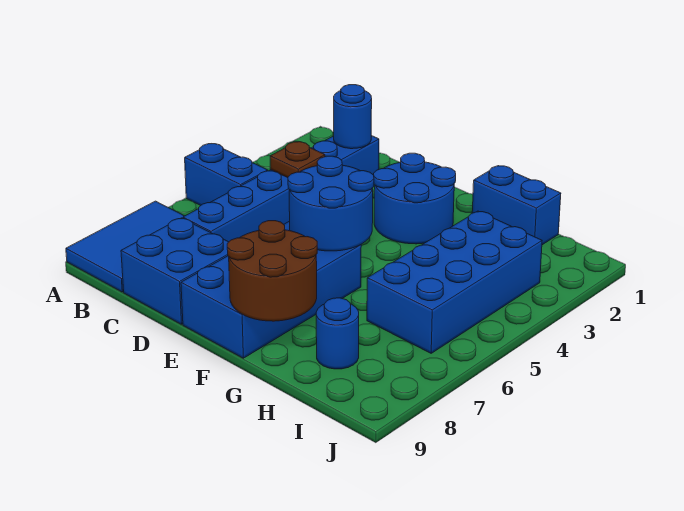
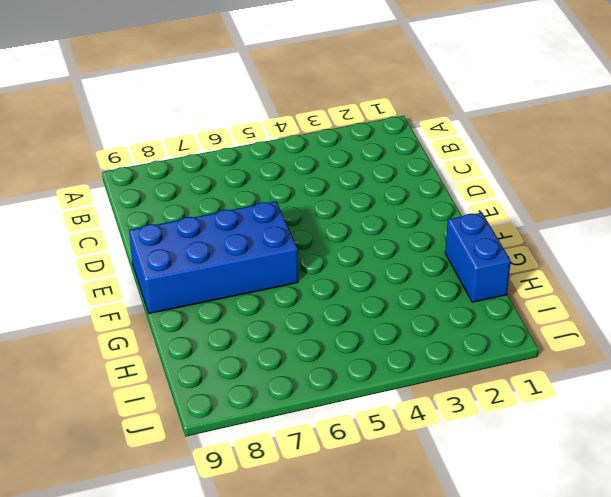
none -> blue 1x2 brick [185,144,268,206]
none -> blue 2x3 tile [66,201,184,292]
none -> blue 1x6 brick [183,136,379,242]

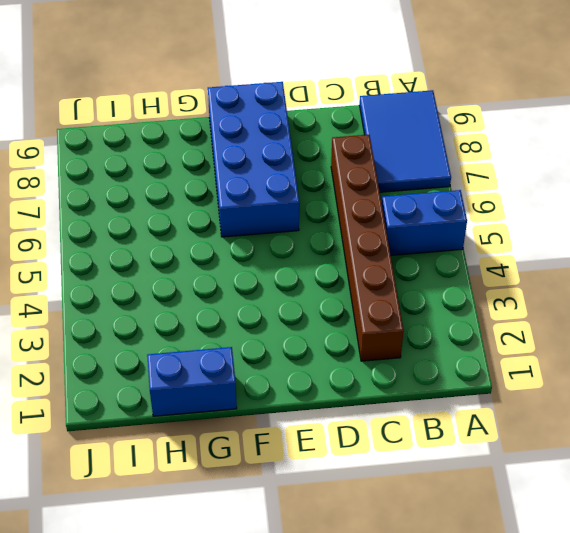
brown 1x6 brick [331,135,404,361] -> blue 1x6 brick [183,136,379,242]
none -> blue 2x2 brick [121,218,228,324]
none -> blue 2x2 round brick [374,153,456,244]
none -> blue 2x4 brick [367,211,542,353]

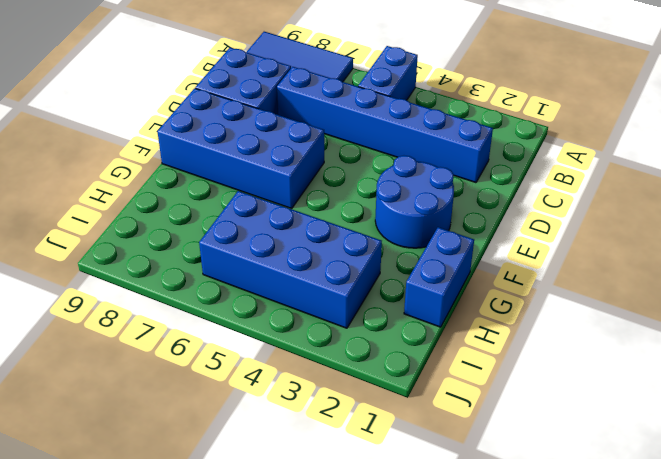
none -> blue 1x1 round brick [316,298,359,369]
none -> blue 1x1 round brick [334,85,372,149]
none -> brown 1x1 plate [270,142,325,178]

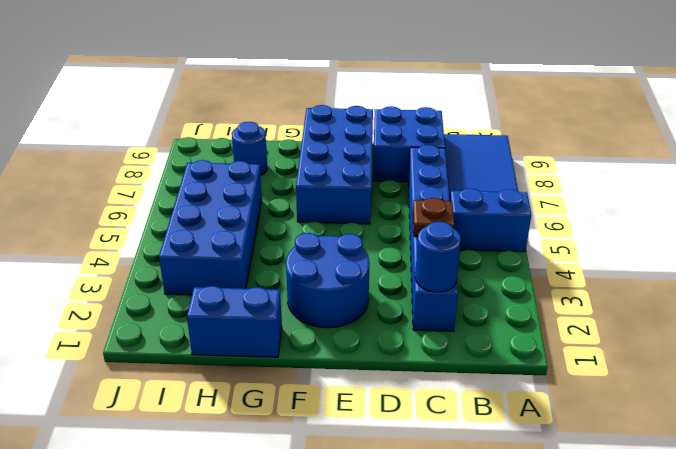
none -> blue 2x2 round brick [288,156,374,251]
none -> brown 2x2 round brick [227,221,317,321]

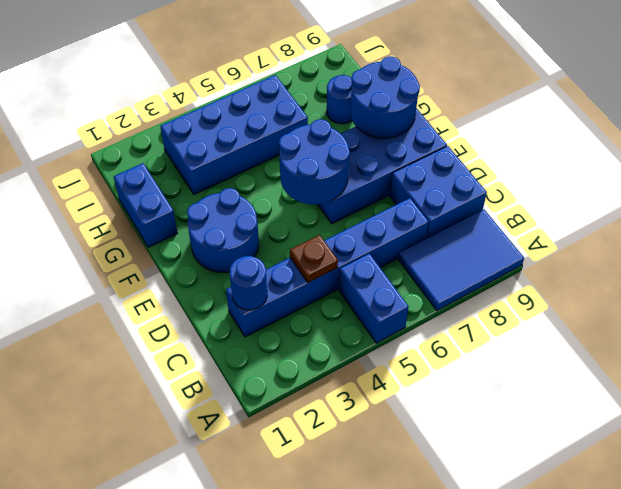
blue 2x2 round brick [351,56,420,138] -> brown 2x2 round brick [227,221,317,321]

